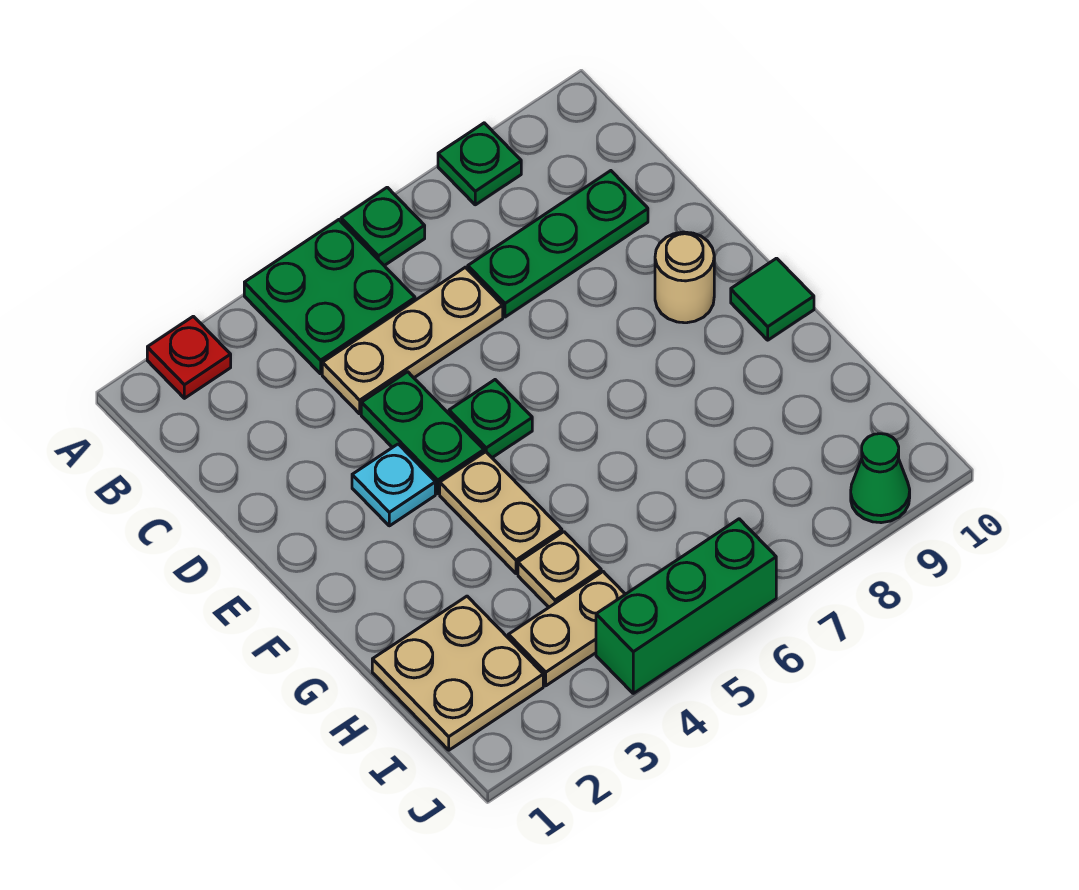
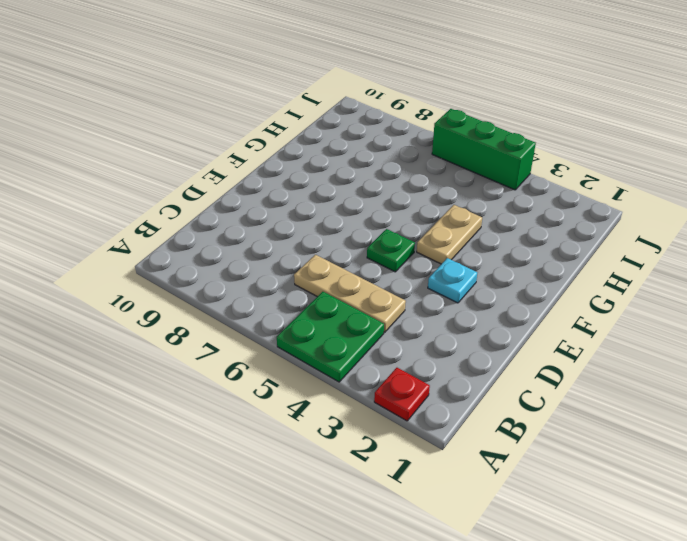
none -> green 1x1 plate [341,187,425,266]
none -> green 1x1 plate [438,123,521,205]
none -> green 1x3 plate [468,171,648,317]

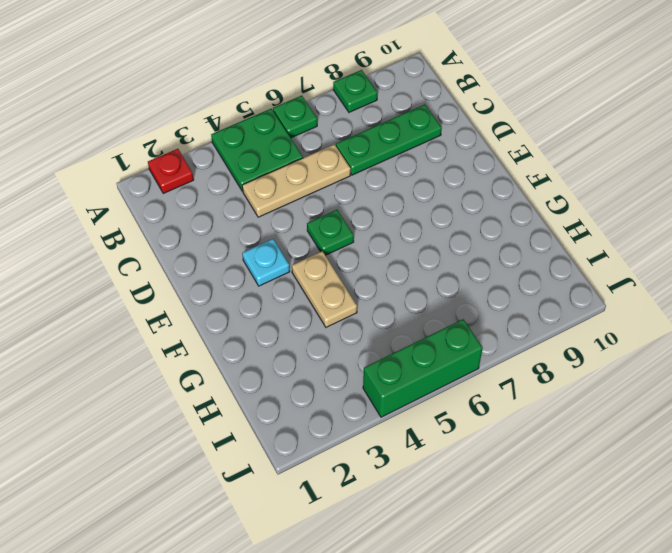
none -> green 1x2 plate [361,372,484,494]
none -> tan 1x1 round brick [655,232,714,323]
none -> green 1x1 tile [731,258,814,340]

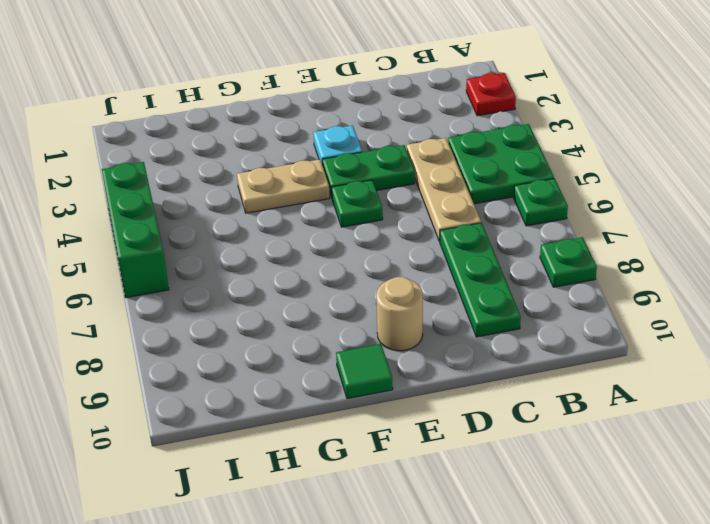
none -> tan 2x2 plate [372,596,543,750]
none -> tan 1x1 plate [518,532,601,607]
none -> tan 1x2 plate [508,572,625,686]

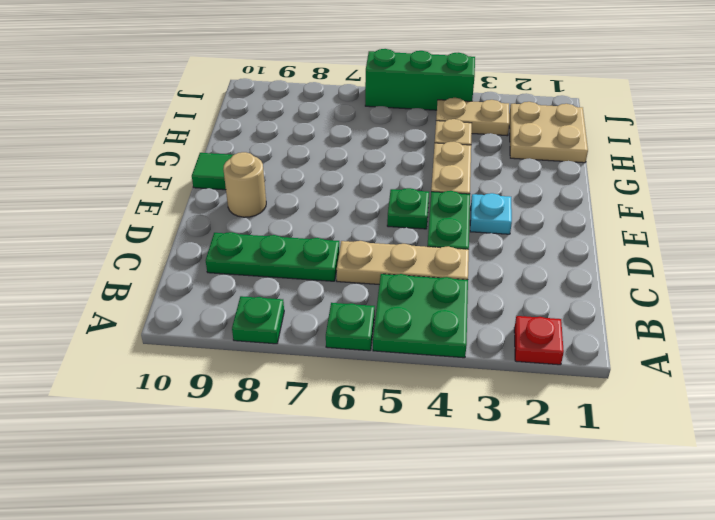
none -> green 1x1 cone [851,434,910,523]

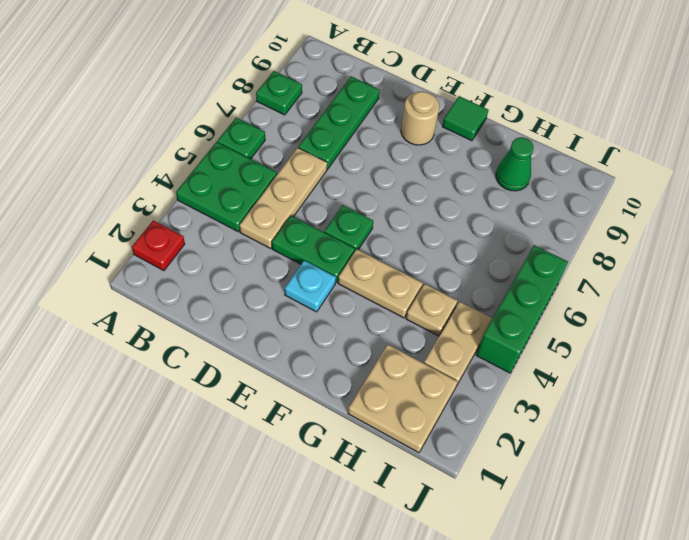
green 1x1 cone [496,137,534,191] -> green 1x1 cone moved to [851,434,910,523]

